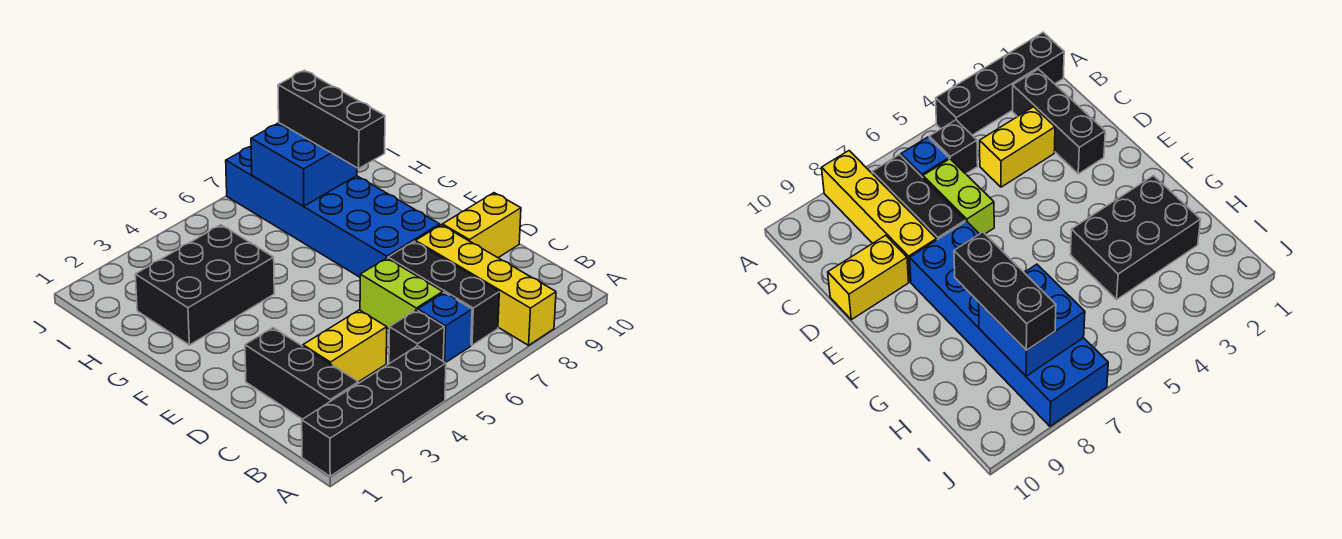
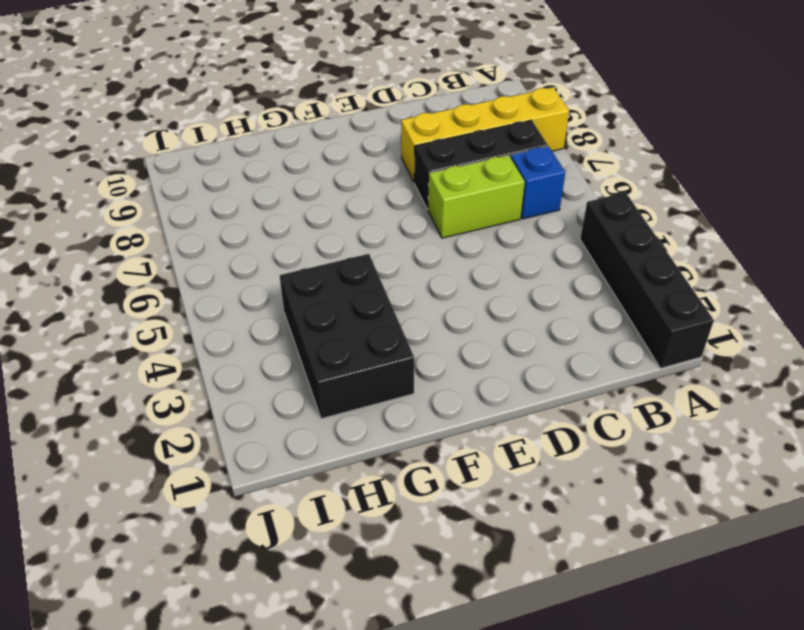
none -> black 1x3 brick [245,328,358,419]
none -> black 1x1 brick [389,310,444,364]
none -> yellow 1x2 brick [303,310,387,382]

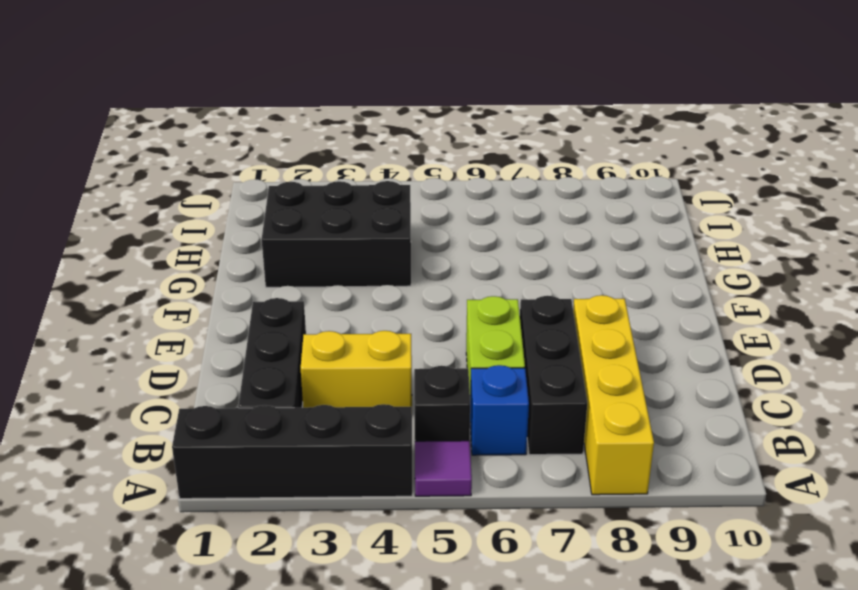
purple 1x1 tile [415,441,472,496] -> none
none -> yellow 1x2 brick [442,193,521,258]
none -> blue 2x6 brick [226,146,440,277]
none -> blue 2x2 brick [251,123,357,206]

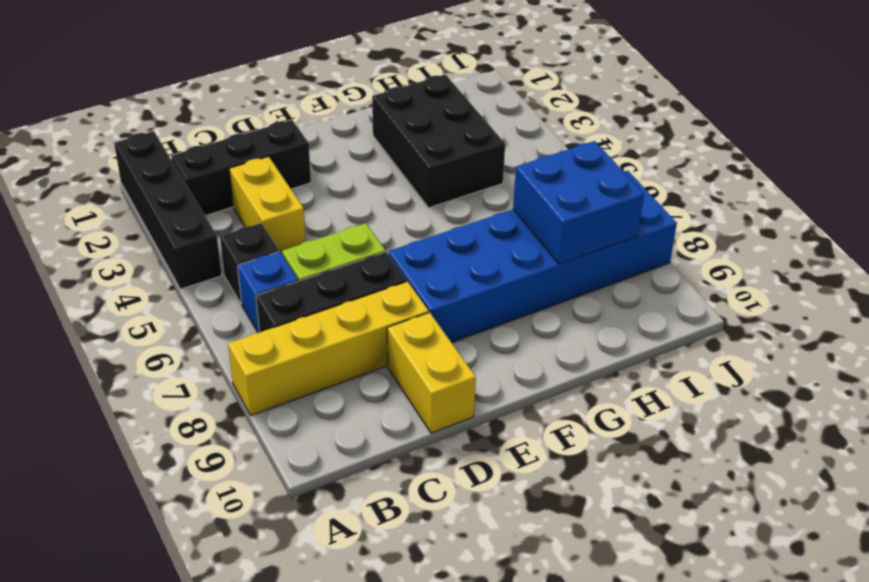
none -> black 1x3 brick [278,70,385,168]

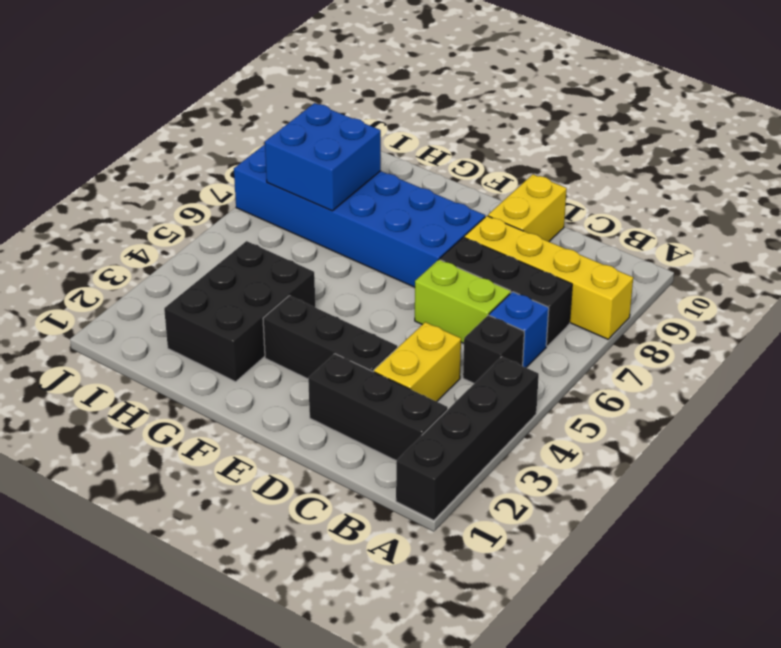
black 1x3 brick [263,296,397,379] -> black 1x3 brick moved to [278,70,385,168]

